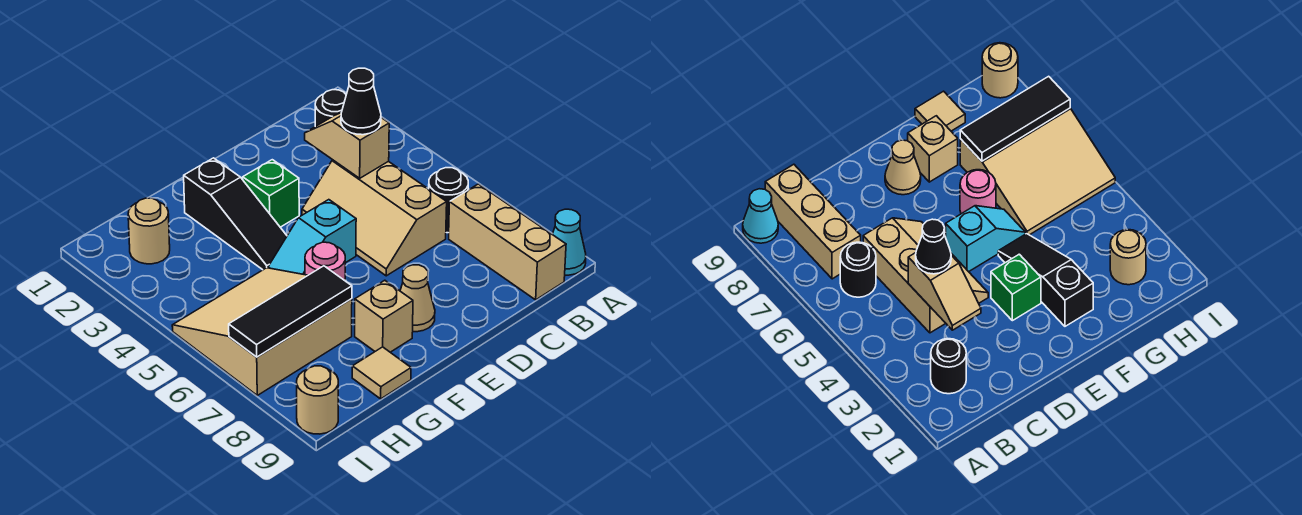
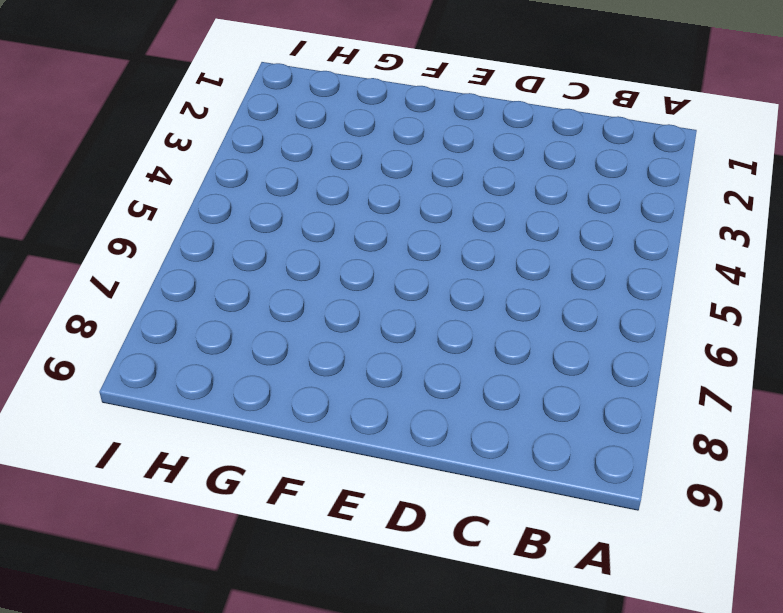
none -> cyan 1x1 cone [552,209,586,275]
none -> black 1x1 round brick [315,90,346,126]
none -> black 1x1 round brick [429,168,468,233]

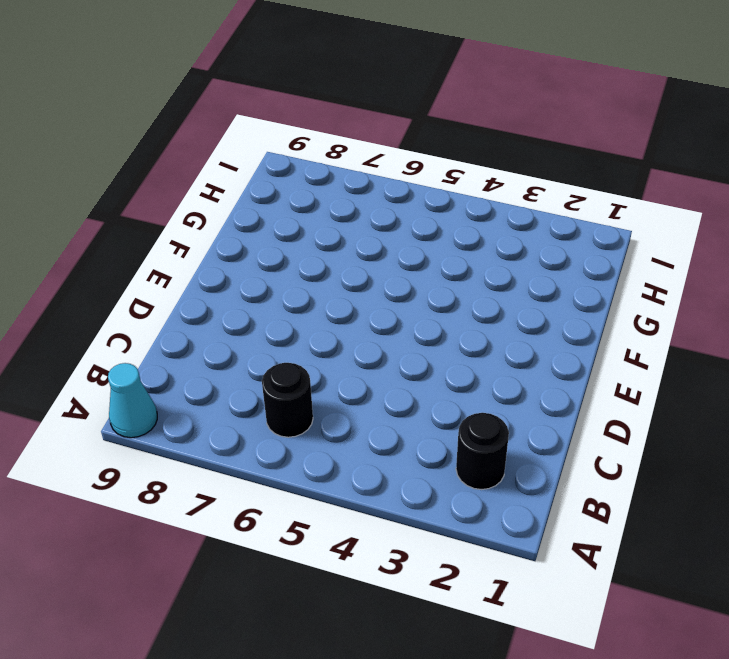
none -> tan 1x3 brick [449,184,566,300]
none -> tan 2x3 slope [302,160,447,276]
none -> green 1x1 brick [243,160,299,227]

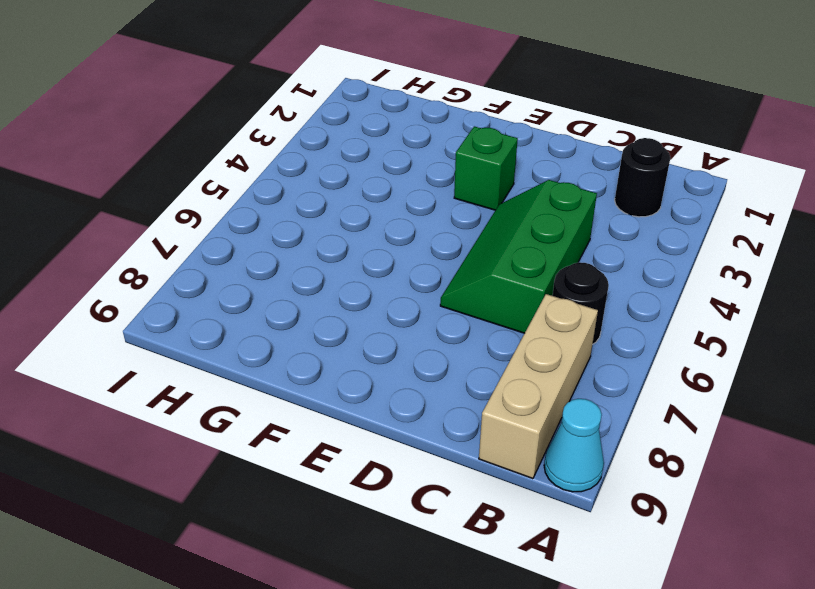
green 2x3 slope [440,180,597,333] -> tan 2x3 slope [302,160,447,276]
none -> cyan 1x2 slope [268,200,356,275]
none -> tan 1x1 cone [400,265,435,332]
none -> black 1x3 slope [184,158,287,270]

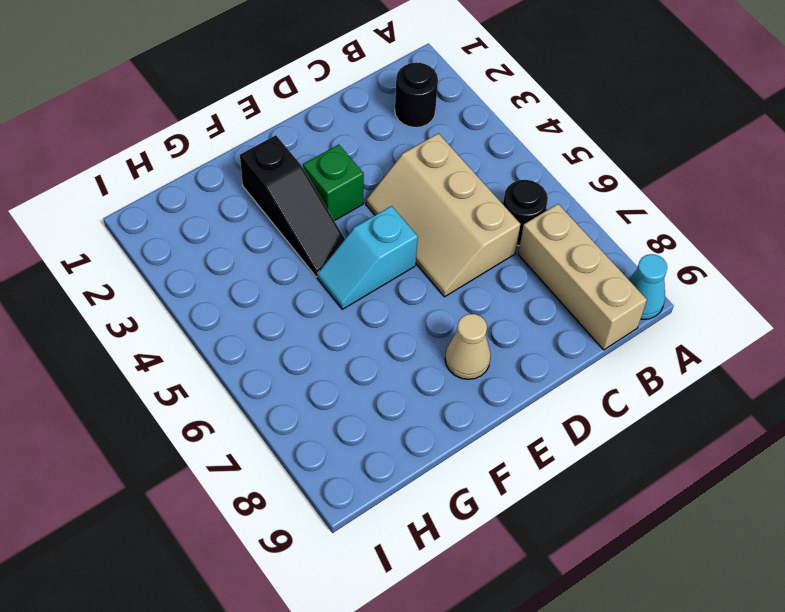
none -> pink 1x1 round brick [305,242,345,281]
none -> tan 1x1 brick [355,280,413,352]
none -> tan 3x3 slope [172,268,352,395]

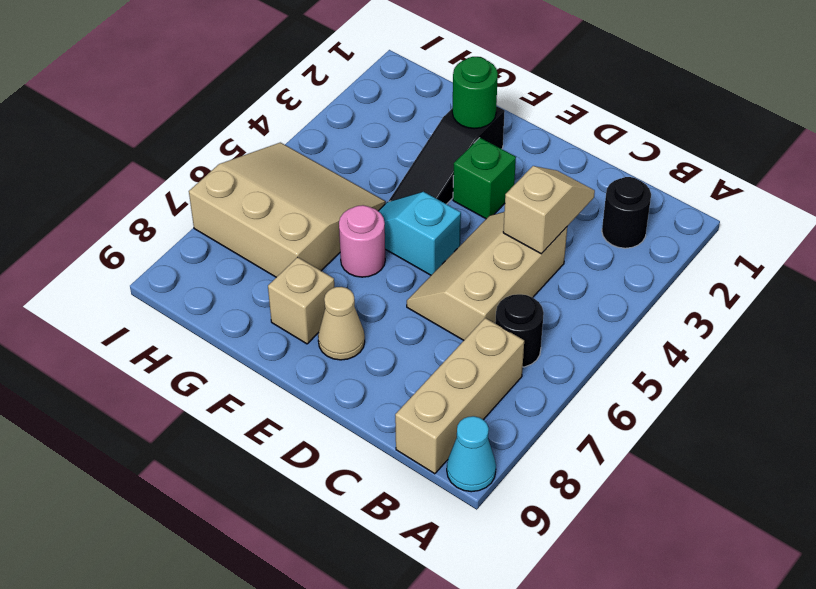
green 1x1 round brick [452,57,498,129] -> none
none -> tan 1x1 tile [352,347,411,399]
none -> tan 1x1 round brick [128,198,170,264]
none -> tan 1x1 round brick [297,366,338,434]

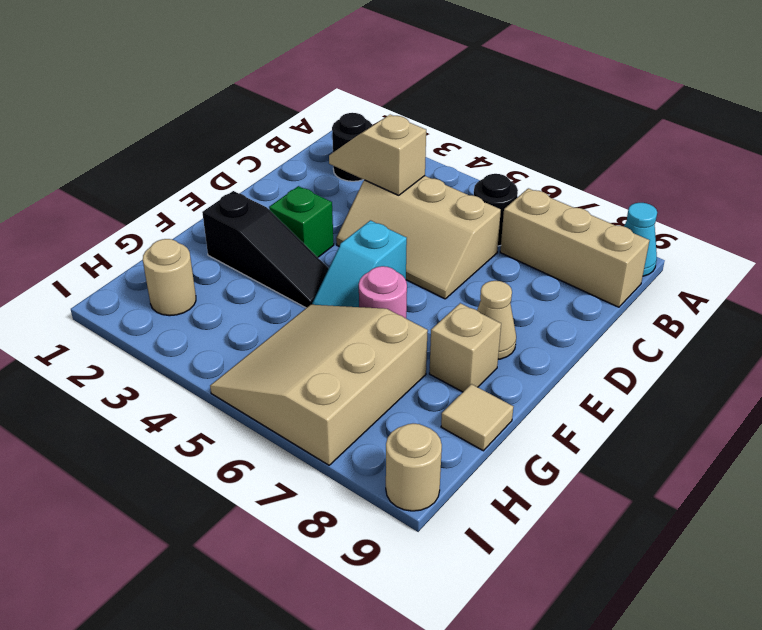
none -> black 1x3 tile [229,266,352,357]
none -> black 1x1 cone [341,68,381,135]

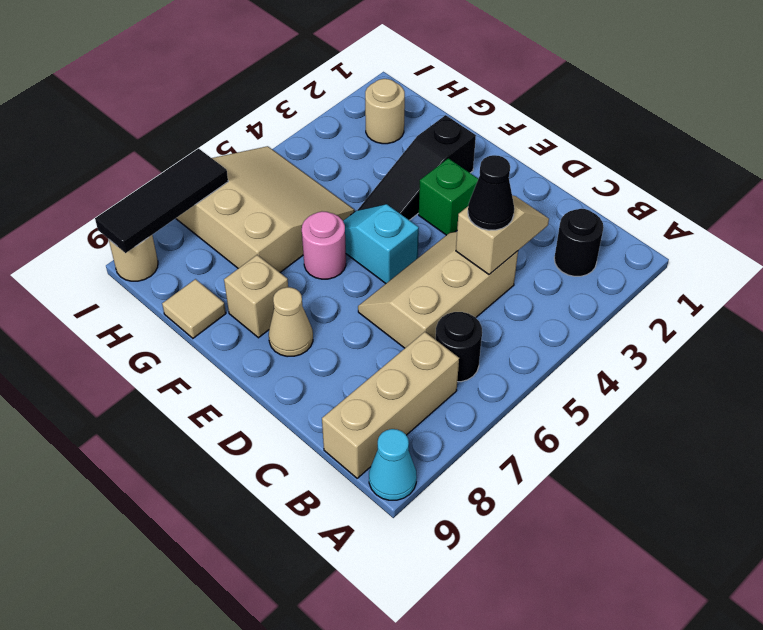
black 1x3 tile [95,149,228,253] -> black 1x3 tile turned to [229,266,352,357]

